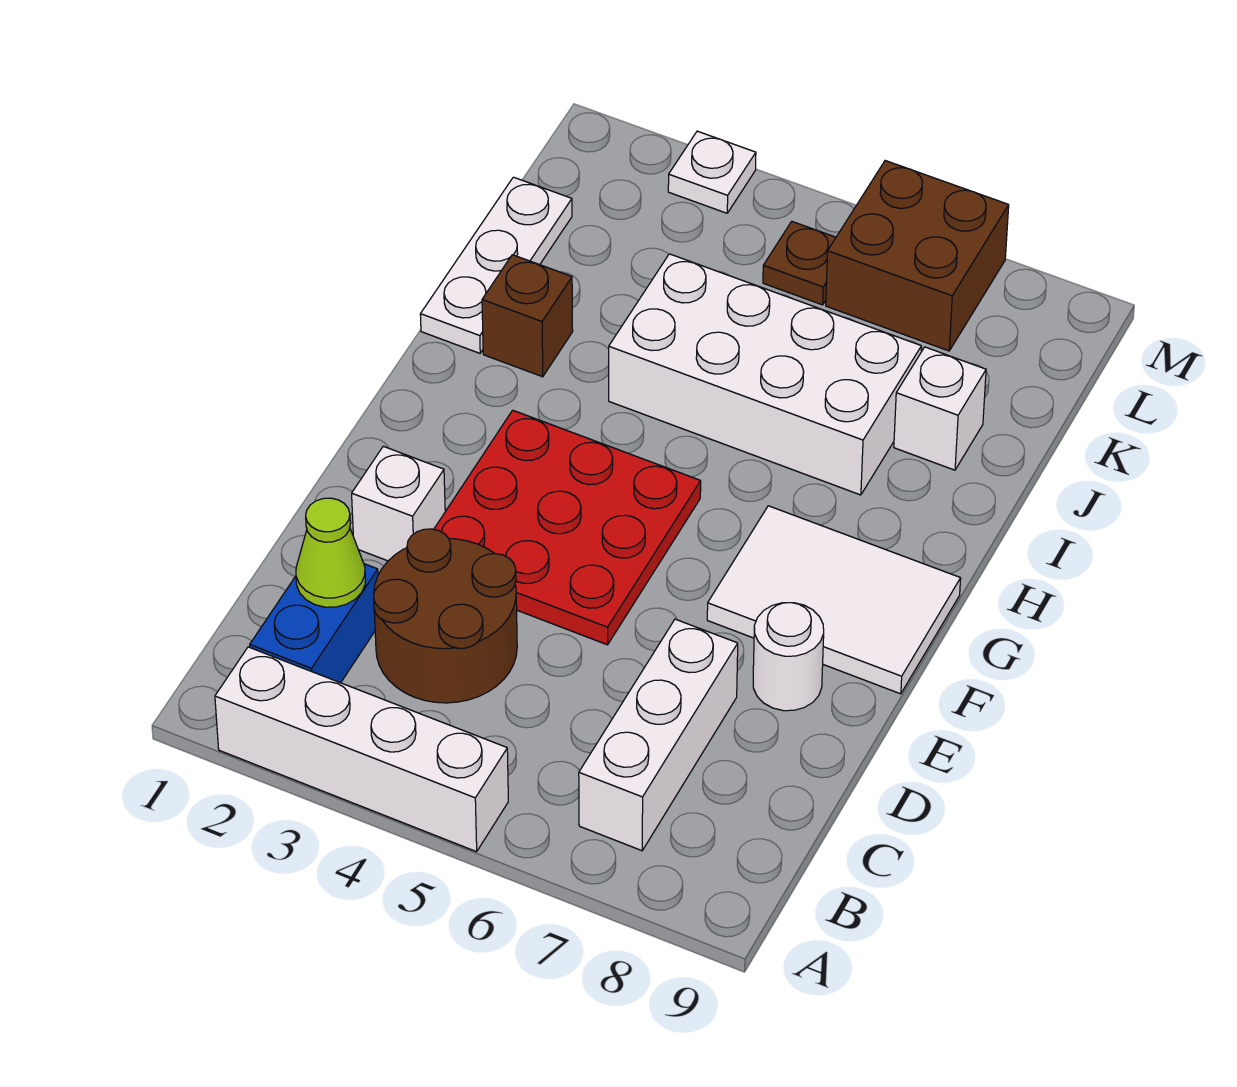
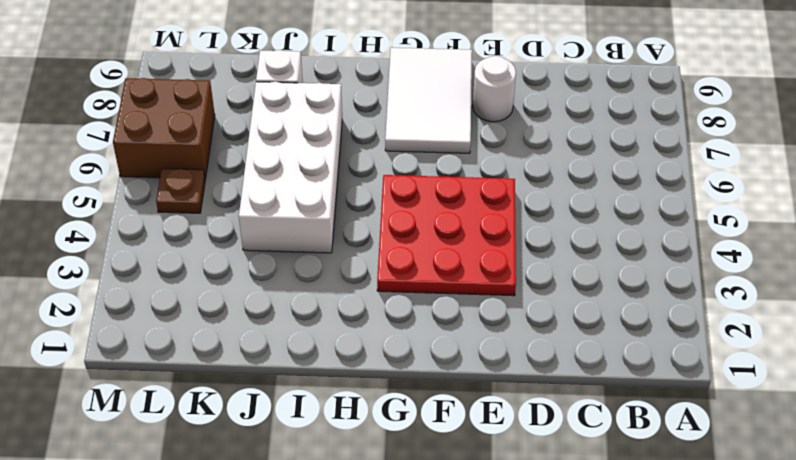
none -> white 1x4 brick [215,647,508,852]
none -> blue 1x2 brick [250,564,378,683]
none -> white 1x3 brick [579,619,738,851]

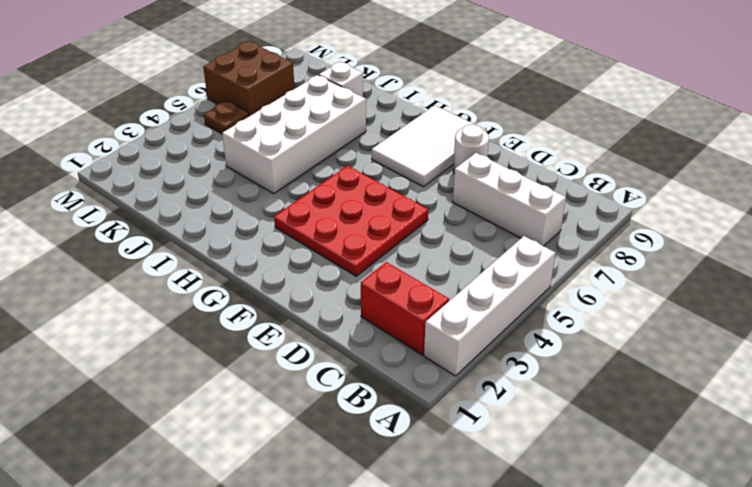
red 1x2 brick [361,262,449,355] -> blue 1x2 brick [250,564,378,683]
none -> brown 2x2 round brick [373,529,517,703]
none -> white 1x1 brick [352,446,445,561]
none -> white 1x3 plate [420,177,572,353]

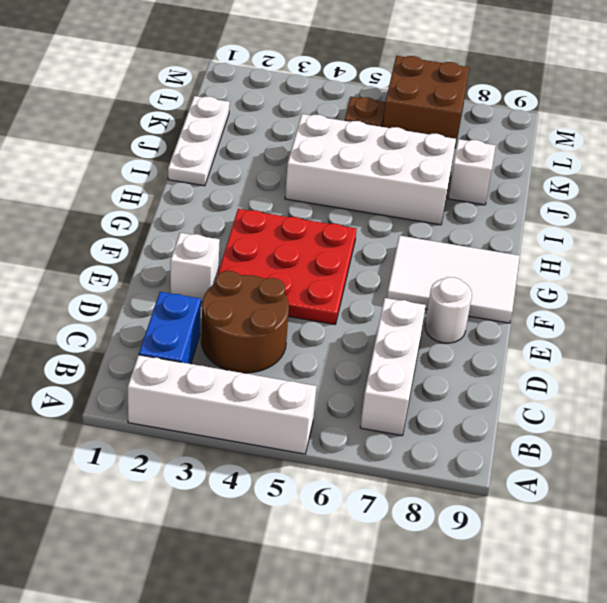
none -> brown 1x1 brick [482,255,573,377]
none -> white 1x1 plate [668,131,756,213]
none -> lime 1x1 cone [296,498,365,607]

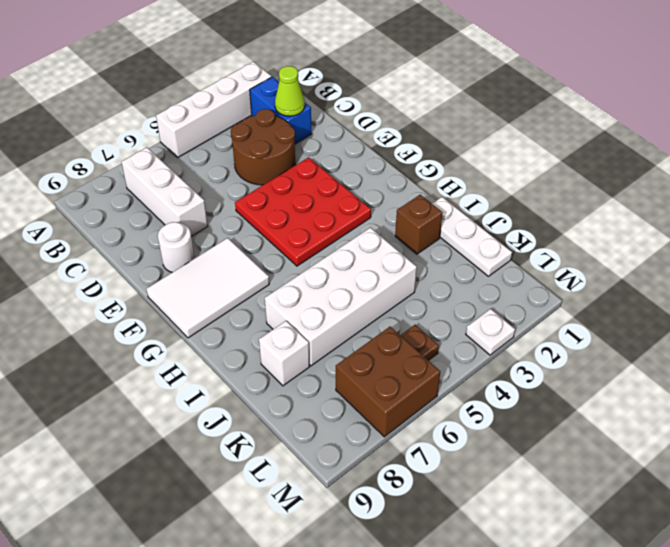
none -> white 1x1 brick [352,446,445,561]

